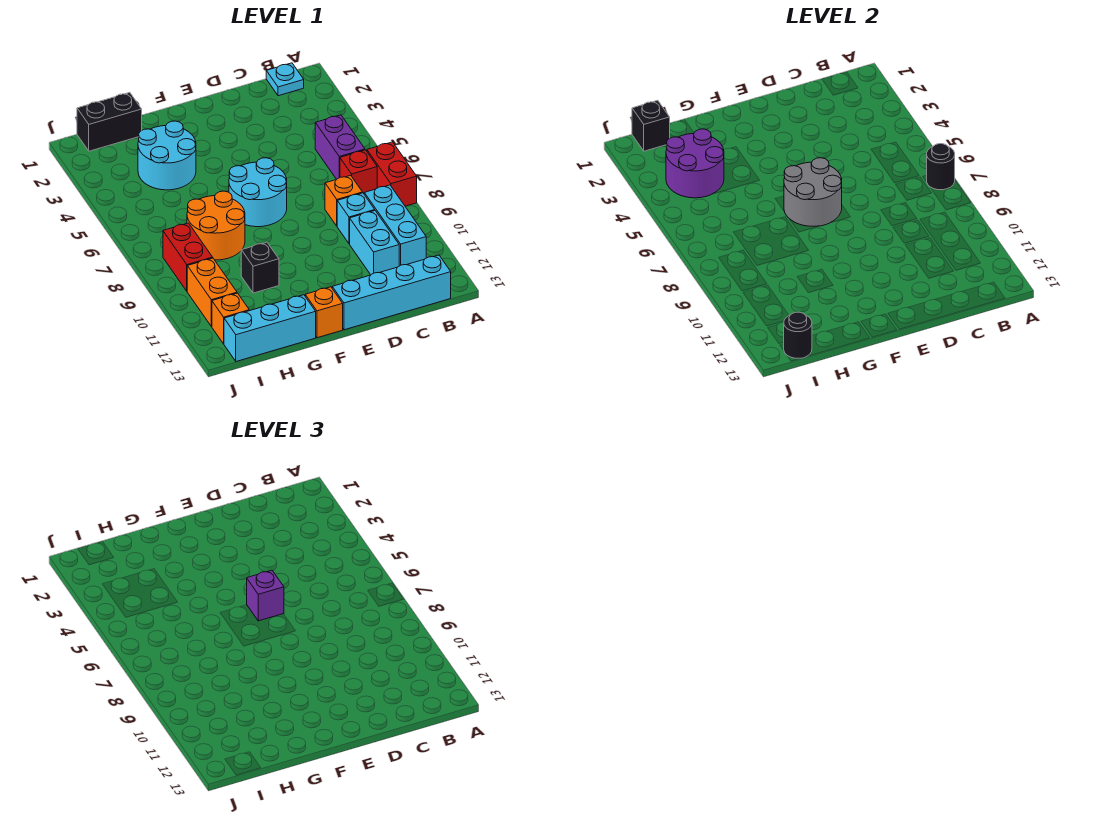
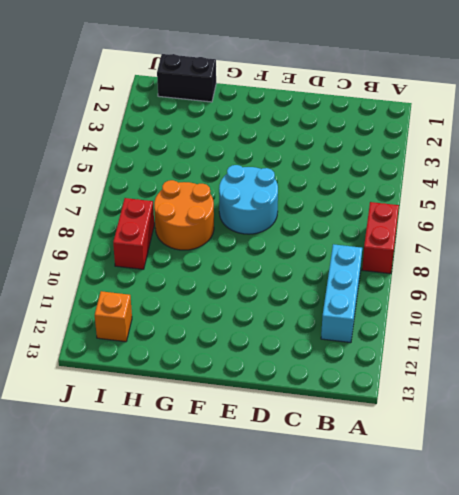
none -> cyan 1x1 plate [266,63,304,96]
none -> purple 1x2 brick [315,115,365,179]
none -> red 1x1 brick [340,150,377,193]

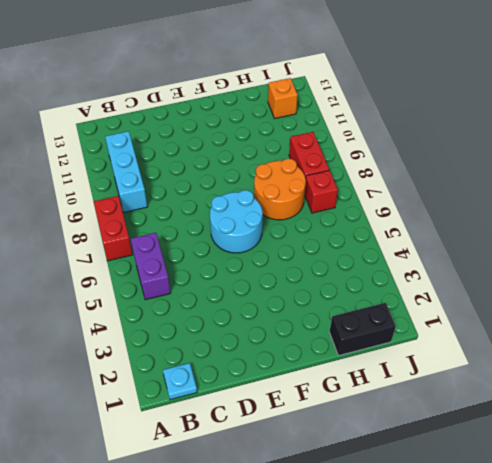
red 1x1 brick [305,170,338,213] -> red 1x1 brick moved to [340,150,377,193]
none -> cyan 1x4 brick [332,255,451,330]
none -> orange 1x1 brick [325,175,363,226]
none -> cyan 1x1 brick [337,193,375,244]

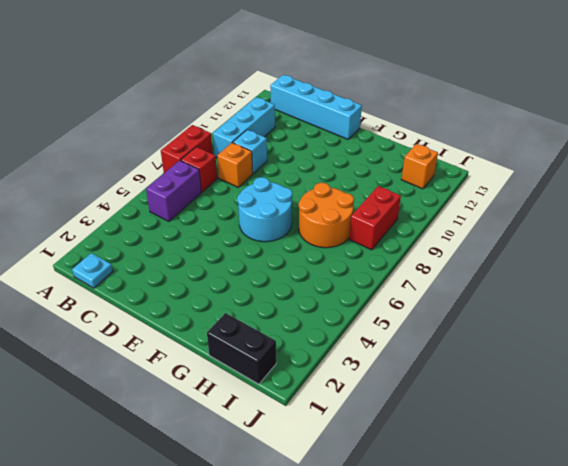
none -> cyan 1x2 brick [350,211,399,275]
none -> orange 1x1 brick [305,287,343,338]
none -> cyan 2x2 round brick [138,121,196,190]

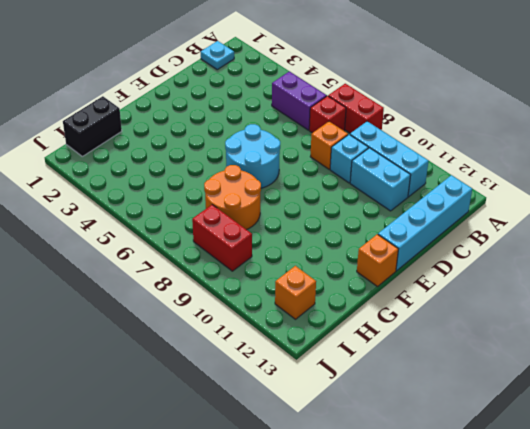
none -> cyan 2x2 round brick [138,121,196,190]
none -> black 1x1 brick [241,242,279,293]
none -> cyan 1x3 brick [224,295,316,361]

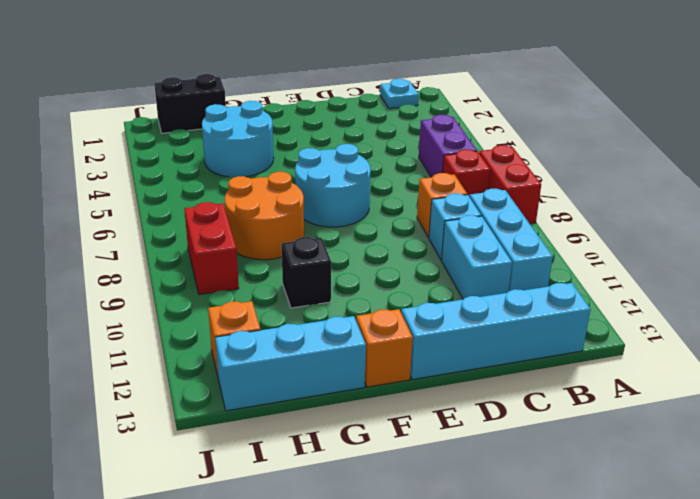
none -> orange 1x2 brick [187,258,237,326]
none -> black 1x1 round brick [927,144,955,190]
none -> grey 2x2 round brick [784,158,842,226]

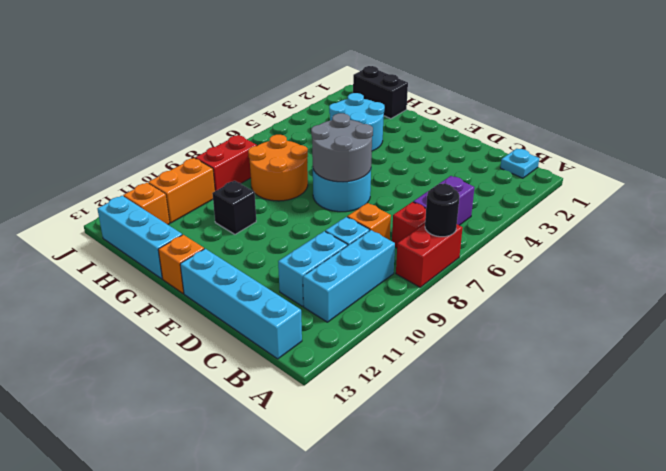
none -> purple 2x2 round brick [666,129,724,198]
none -> black 1x1 brick [632,100,670,151]
none -> black 1x1 round brick [784,312,812,359]

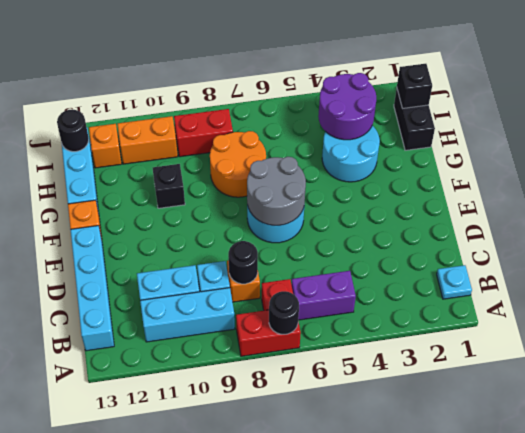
black 1x1 round brick [228,241,258,284] -> none
none -> purple 1x1 brick [247,570,284,621]

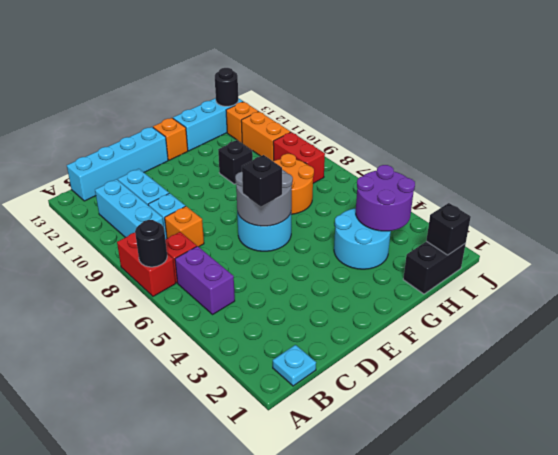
black 1x1 brick [242,155,282,206] -> purple 1x1 brick [247,570,284,621]

